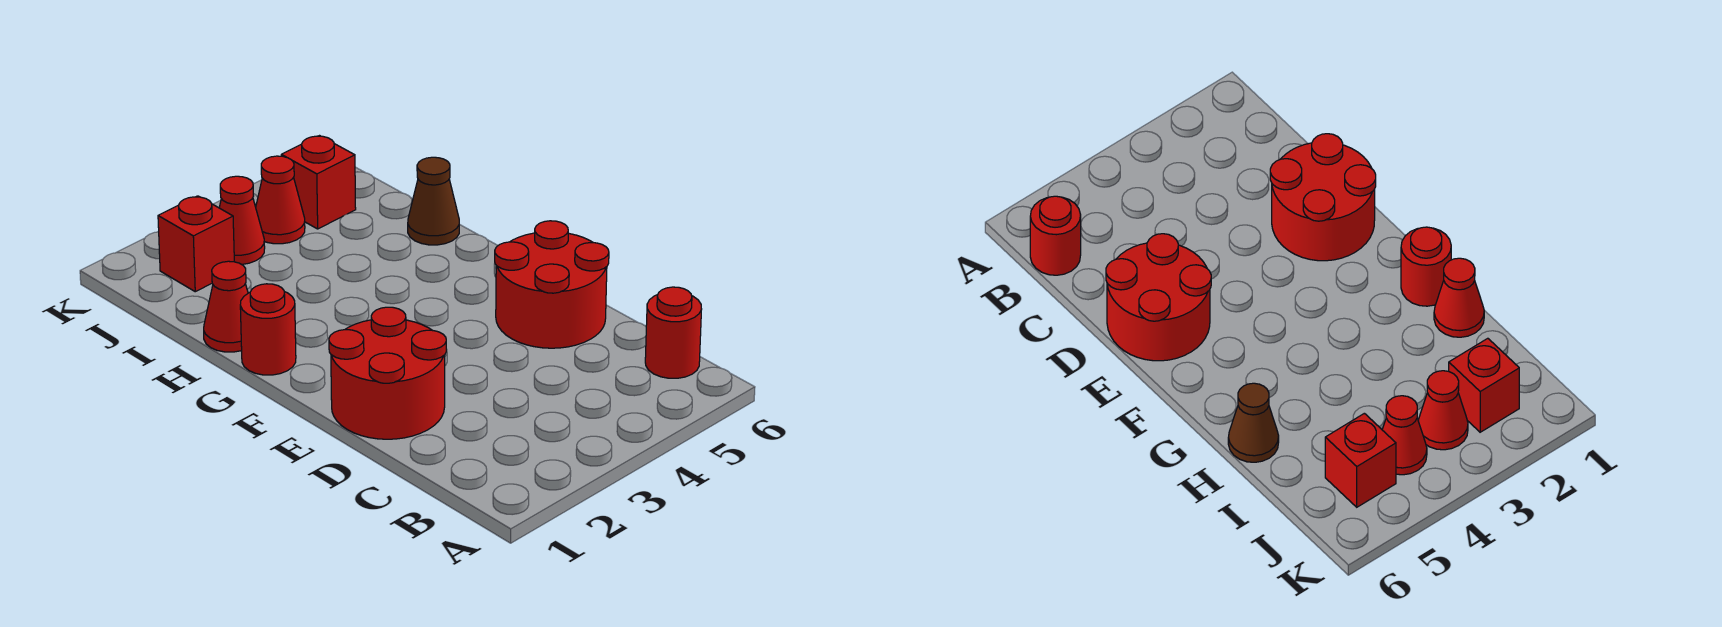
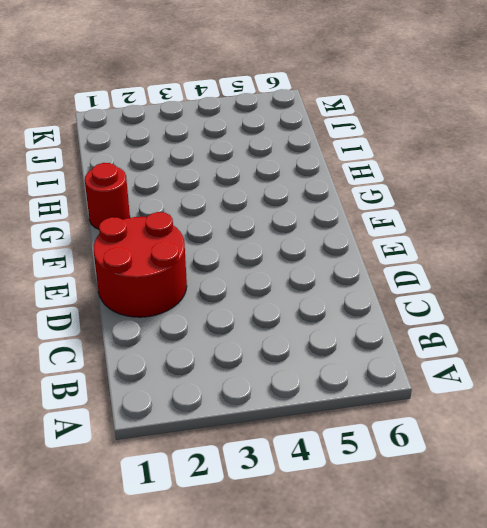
none -> red 1x1 round brick [645,287,702,378]
none -> red 2x2 round brick [495,221,609,348]

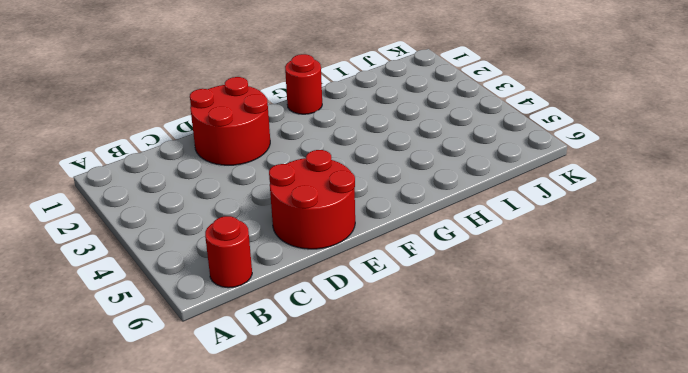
none -> red 1x1 cone [204,261,248,352]
none -> brown 1x1 cone [408,157,459,245]

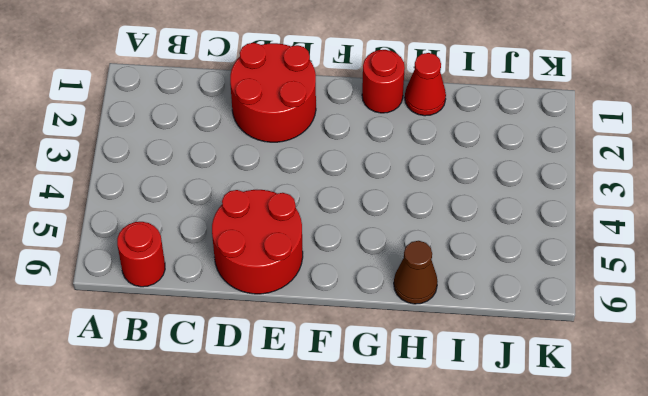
none -> red 1x1 brick [158,196,234,292]
none -> red 1x1 cone [219,176,265,264]

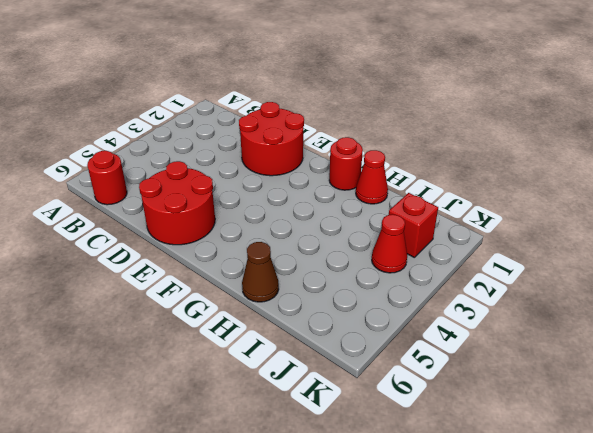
none -> red 1x1 cone [256,156,305,244]
none -> red 1x1 brick [281,136,356,229]

